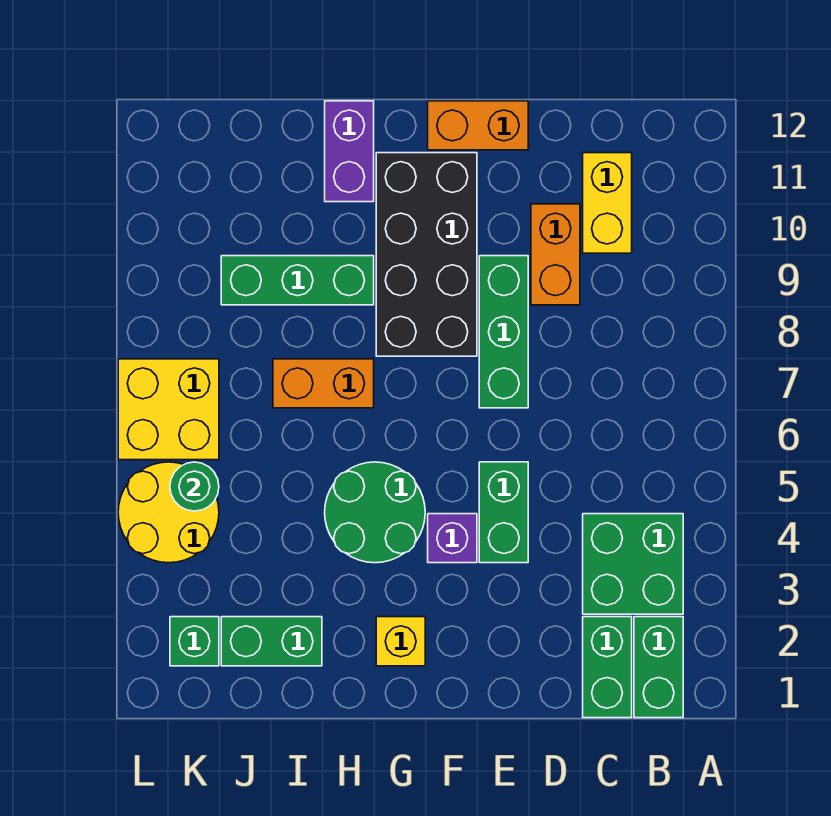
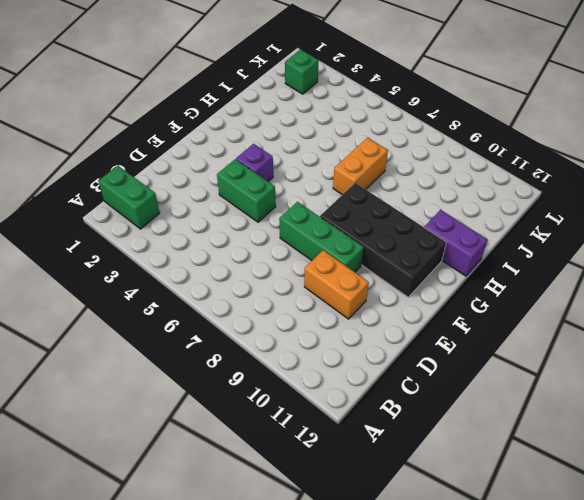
none -> green 2x2 brick [583,514,683,614]
none -> green 1x2 brick [583,617,632,718]
none -> yellow 1x2 brick [583,153,632,253]

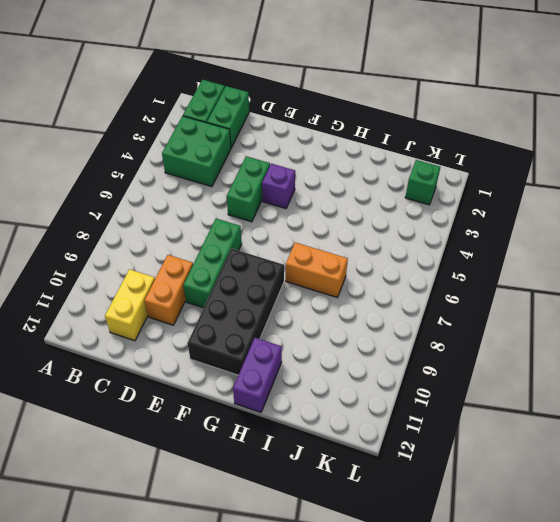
none -> orange 1x2 brick [428,101,528,150]
none -> yellow 1x1 brick [376,617,425,666]
none -> green 2x2 round brick [325,462,425,563]

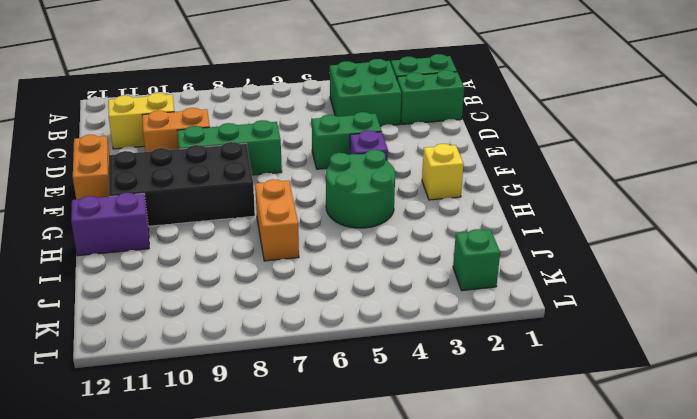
none -> green 1x3 brick [221,256,374,305]
none -> green 1x2 brick [221,617,322,666]
none -> yellow 2x2 round brick [118,462,219,563]

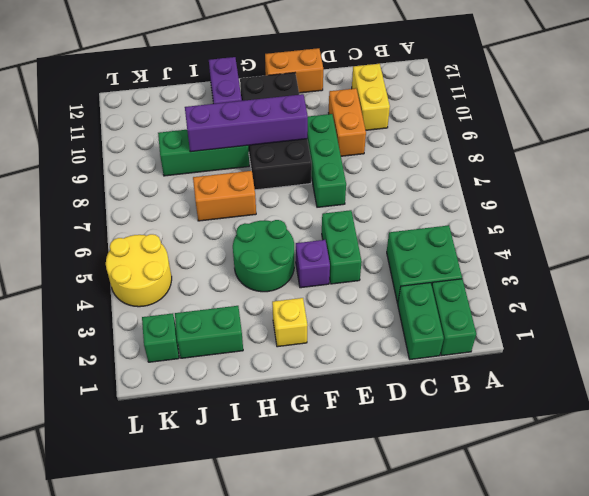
purple 1x4 brick [185,94,308,152] -> none
none -> yellow 2x2 brick [118,359,219,460]
none -> green 1x1 round brick [170,462,219,511]

